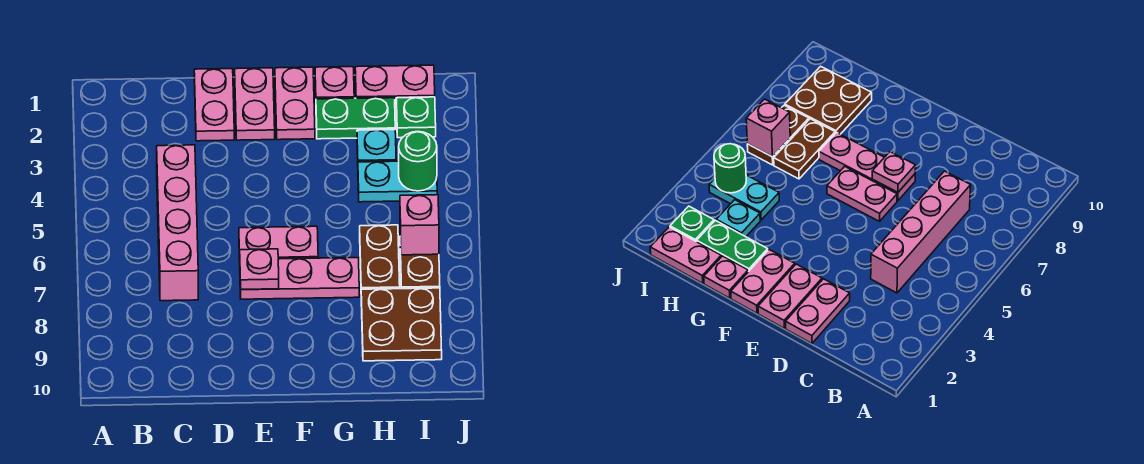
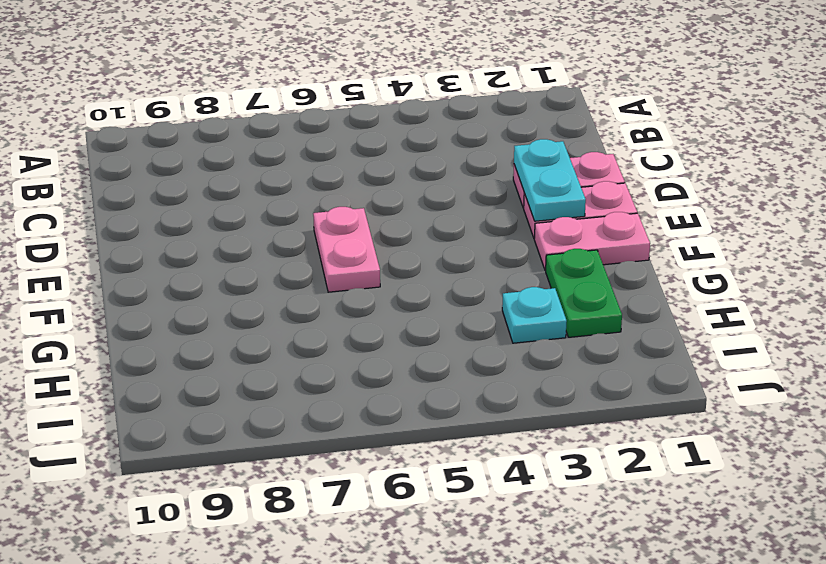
cyan 1x2 plate [514,139,586,221] -> cyan 1x2 plate moved to [358,161,437,202]
none -> pink 1x4 brick [157,145,198,301]
none -> pink 1x3 plate [240,258,359,299]
none -> pink 1x1 plate [315,67,354,99]

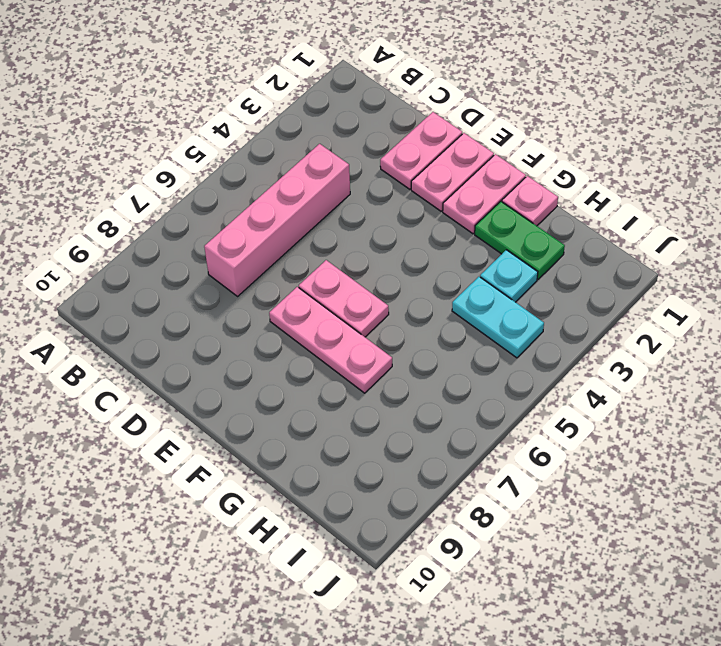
none -> pink 1x2 plate [355,65,435,106]
none -> brown 1x2 plate [360,225,400,289]
none -> brown 2x2 plate [361,288,442,361]

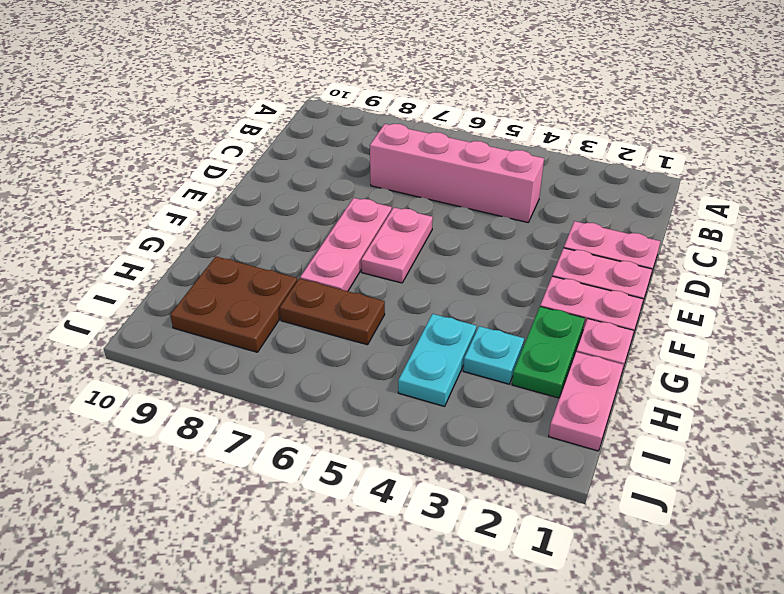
none -> green 1x1 plate [396,97,436,138]
none -> brown 1x2 plate [400,249,440,289]
none -> pink 1x1 plate [239,249,279,290]

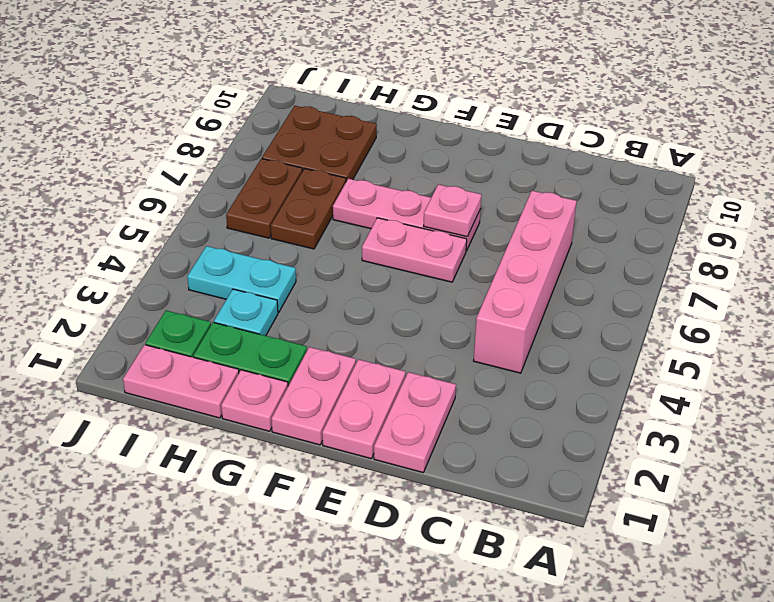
none -> green 1x1 round brick [399,131,437,191]
none -> pink 1x1 brick [400,195,439,255]

